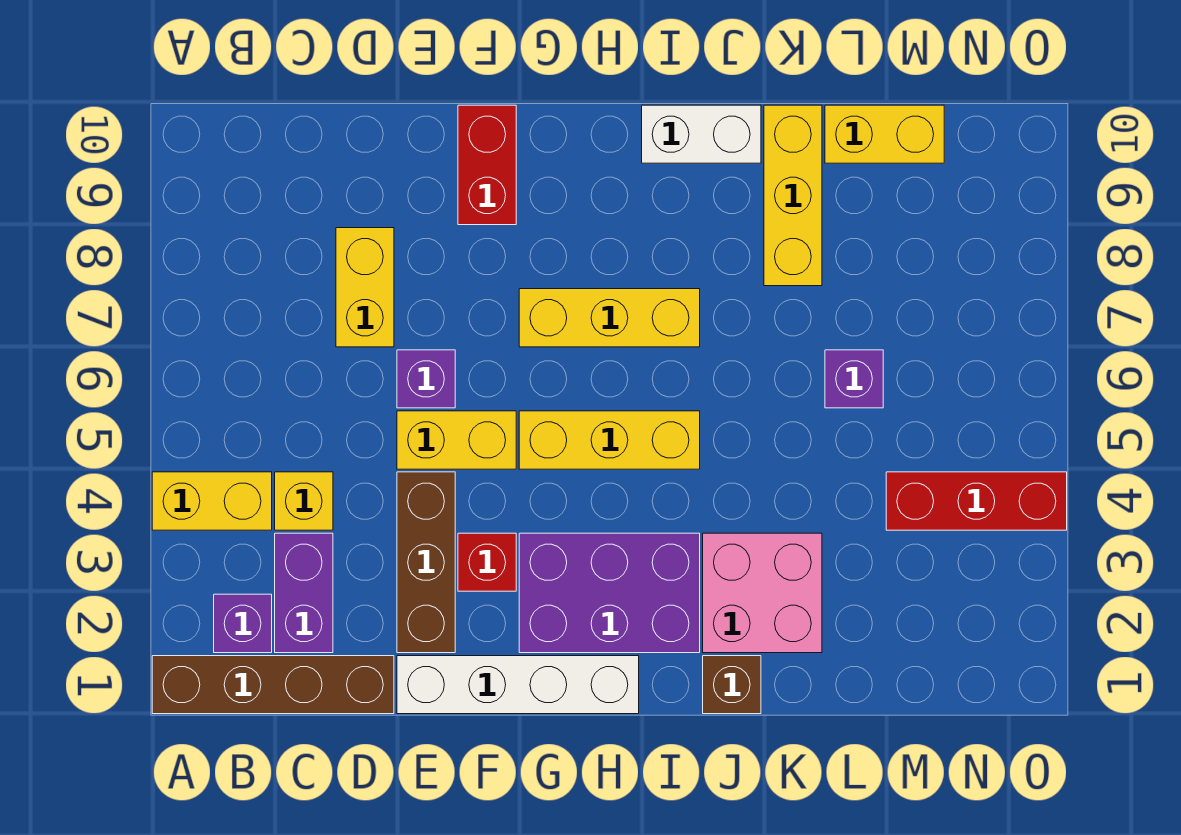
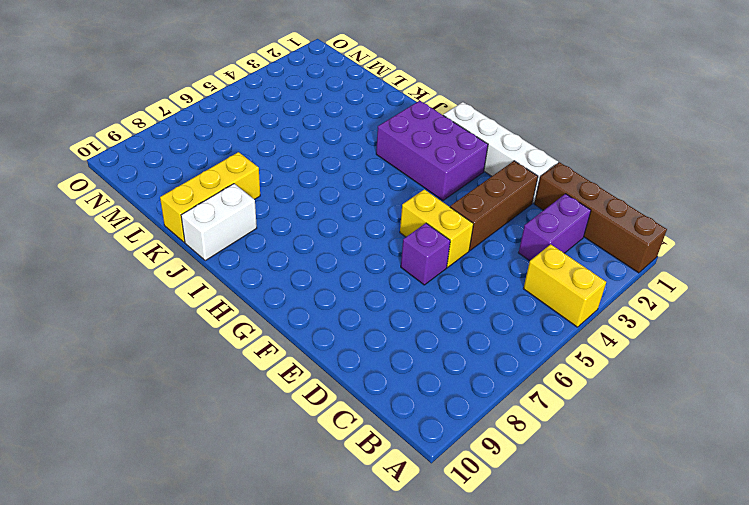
white 1x2 brick [181,184,257,261] -> white 1x2 brick turned to [642,105,761,163]
none -> purple 1x1 brick [214,594,272,653]
none -> yellow 1x1 brick [275,472,333,530]
none -> yellow 1x2 brick [336,228,394,347]

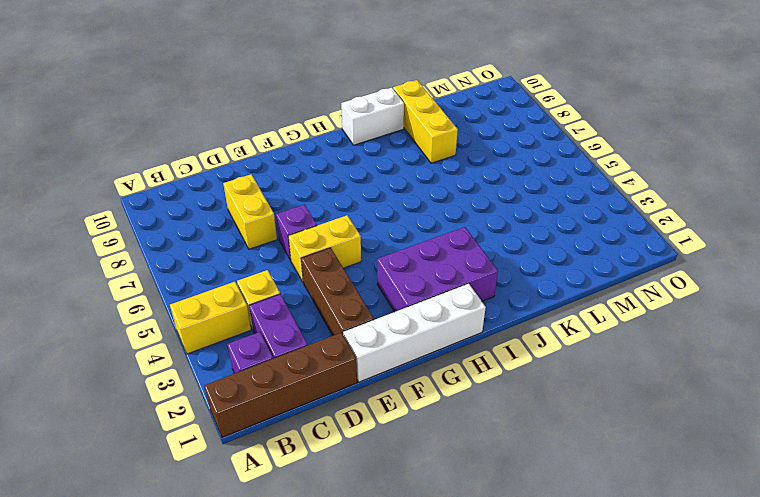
none -> red 1x1 brick [458,533,516,591]
none -> red 1x2 brick [458,105,516,225]
none -> yellow 1x3 brick [519,411,700,469]

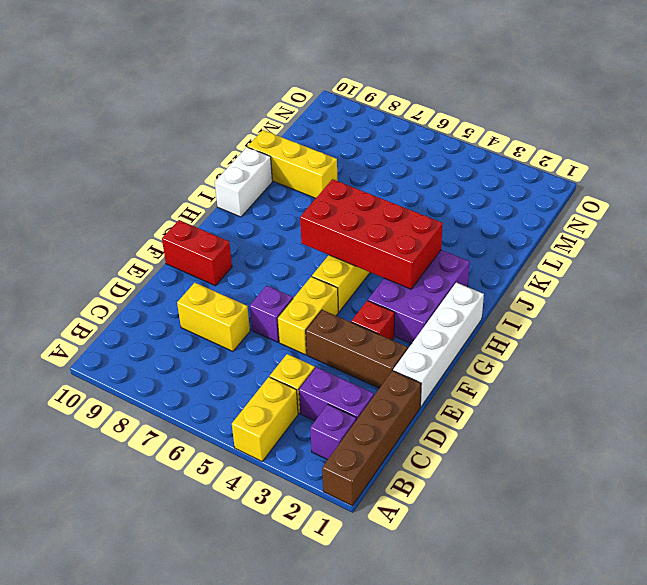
red 2x4 brick [300,179,443,289] -> none
none -> yellow 1x3 brick [519,289,700,347]
none -> brown 1x1 brick [703,656,761,714]
none -> pink 2x2 brick [703,533,822,653]

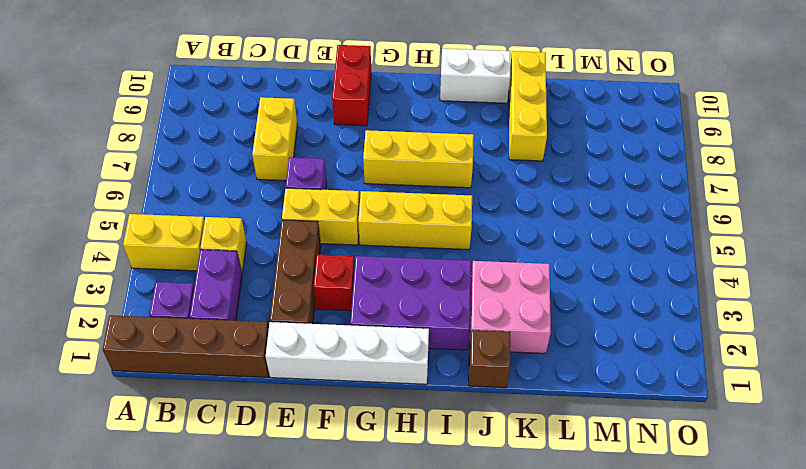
none -> purple 1x1 brick [825,350,883,408]
none -> yellow 1x2 brick [825,105,944,163]
none -> red 1x3 brick [886,472,1067,530]

